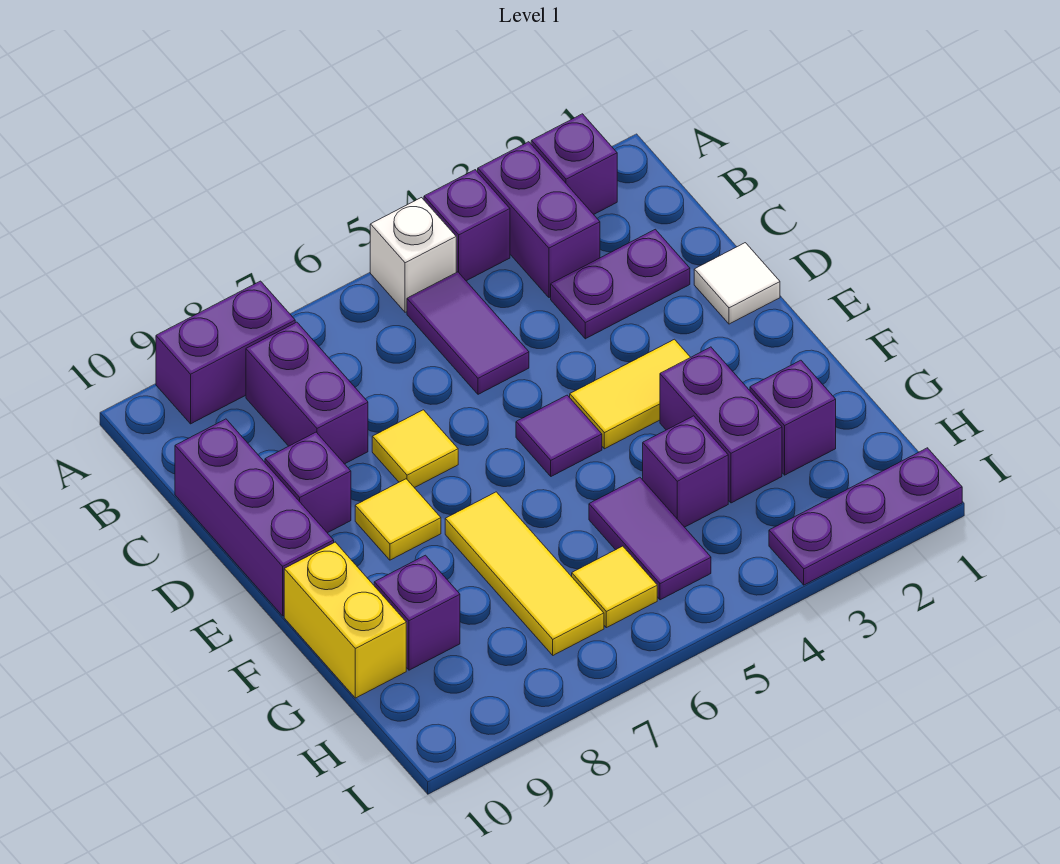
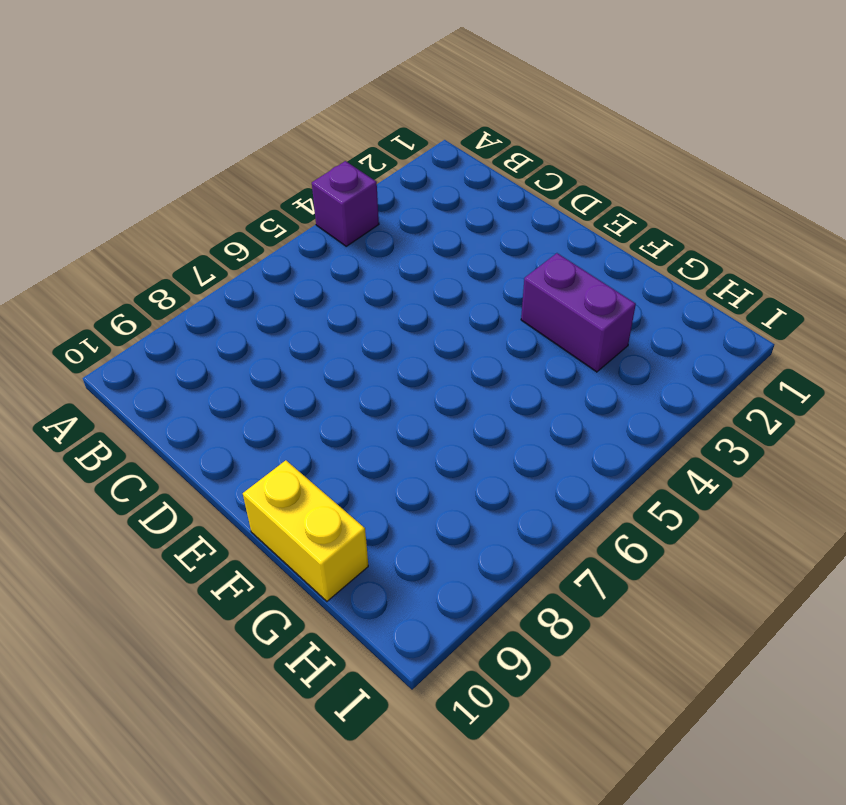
none -> purple 1x1 brick [531,114,617,214]
none -> purple 1x2 brick [478,142,600,298]
none -> white 1x1 brick [370,198,456,312]

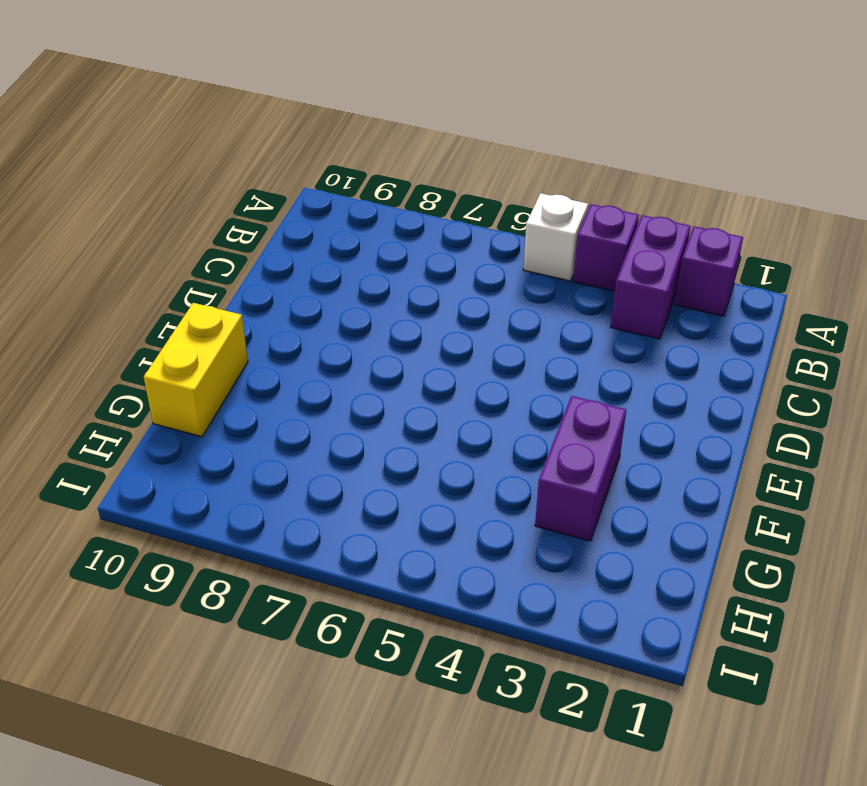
none -> purple 1x2 brick [156,281,295,424]
none -> purple 1x2 tile [407,272,529,394]
none -> purple 1x2 brick [246,322,368,464]

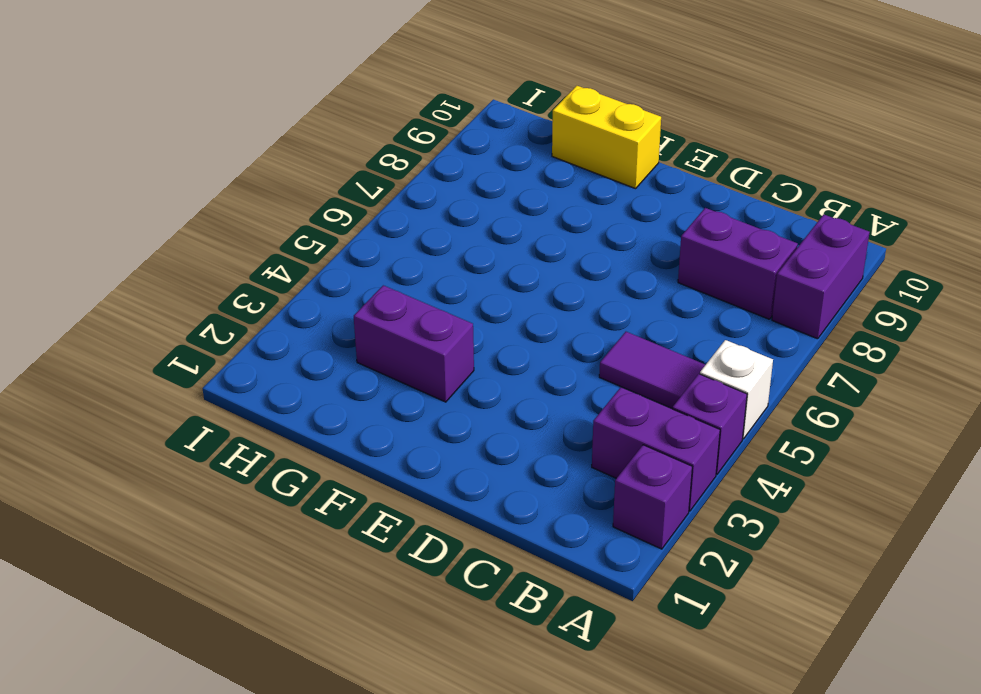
none -> purple 1x2 plate [551,229,690,339]
none -> purple 1x3 brick [175,419,334,616]
none -> white 1x1 tile [694,243,780,324]

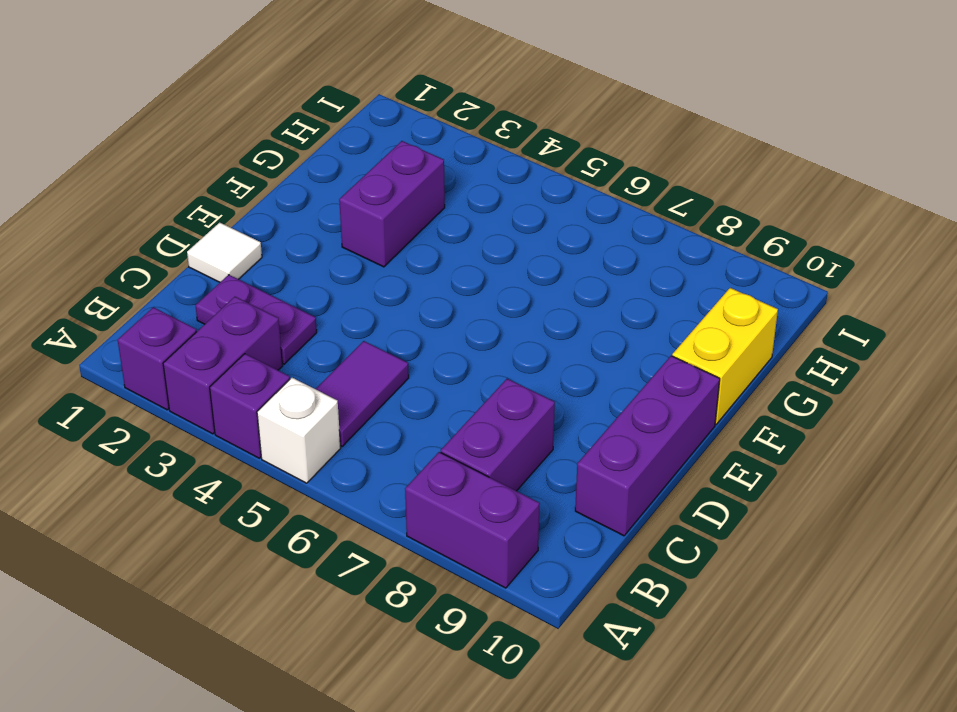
none -> yellow 1x1 tile [372,410,458,488]
none -> purple 1x1 brick [265,432,351,533]
none -> yellow 1x2 tile [570,339,690,449]

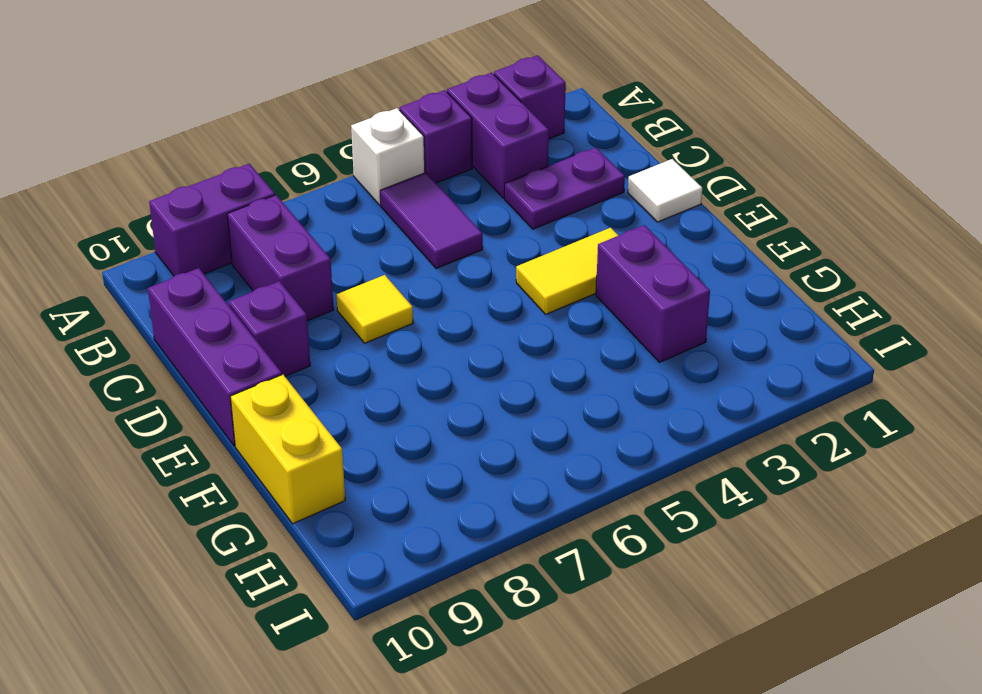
none -> purple 1x1 tile [516,395,602,476]
none -> yellow 1x1 tile [355,479,441,560]
none -> yellow 1x3 tile [445,492,604,655]

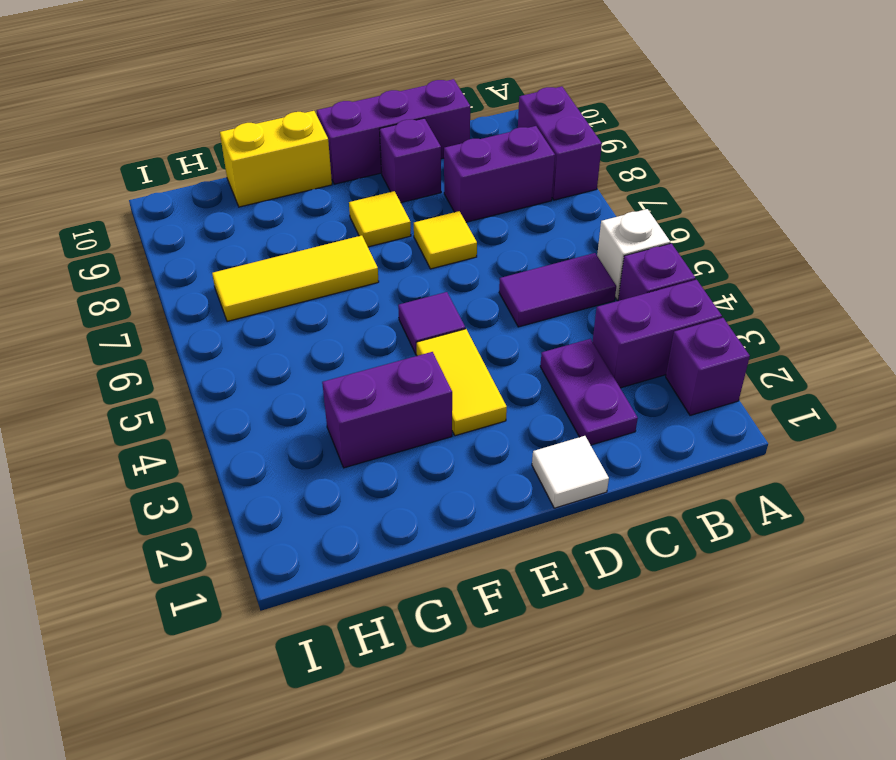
none -> purple 1x1 brick [750,360,836,475]
none -> purple 1x1 brick [643,416,728,527]
none -> purple 1x2 tile [589,477,711,600]

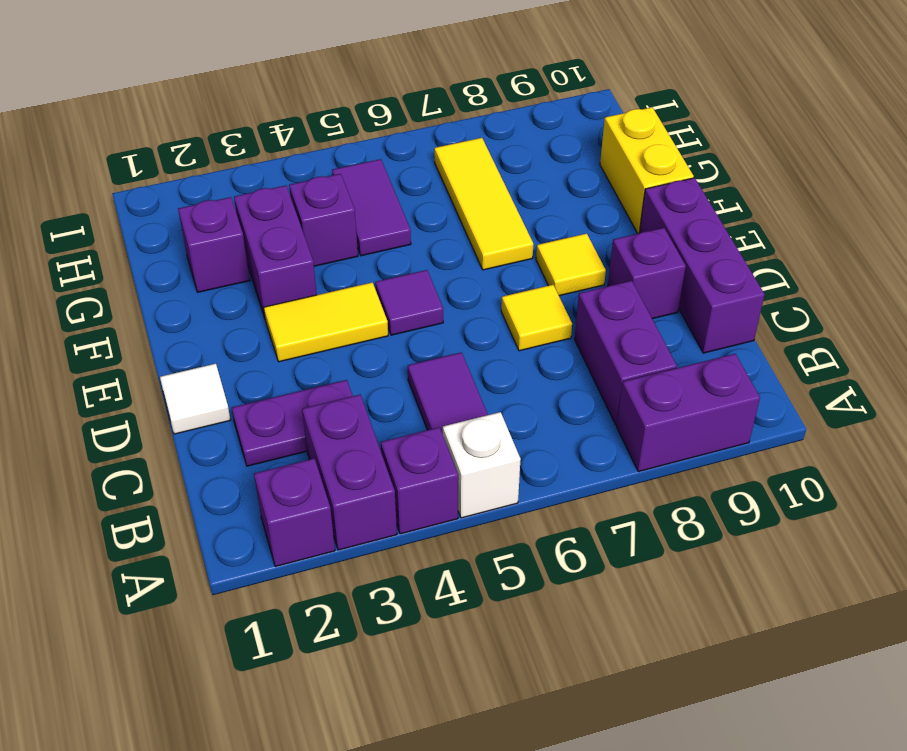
none -> purple 1x1 brick [374,555,460,670]
none -> yellow 1x1 tile [572,546,657,628]
none -> purple 1x3 plate [769,448,962,585]

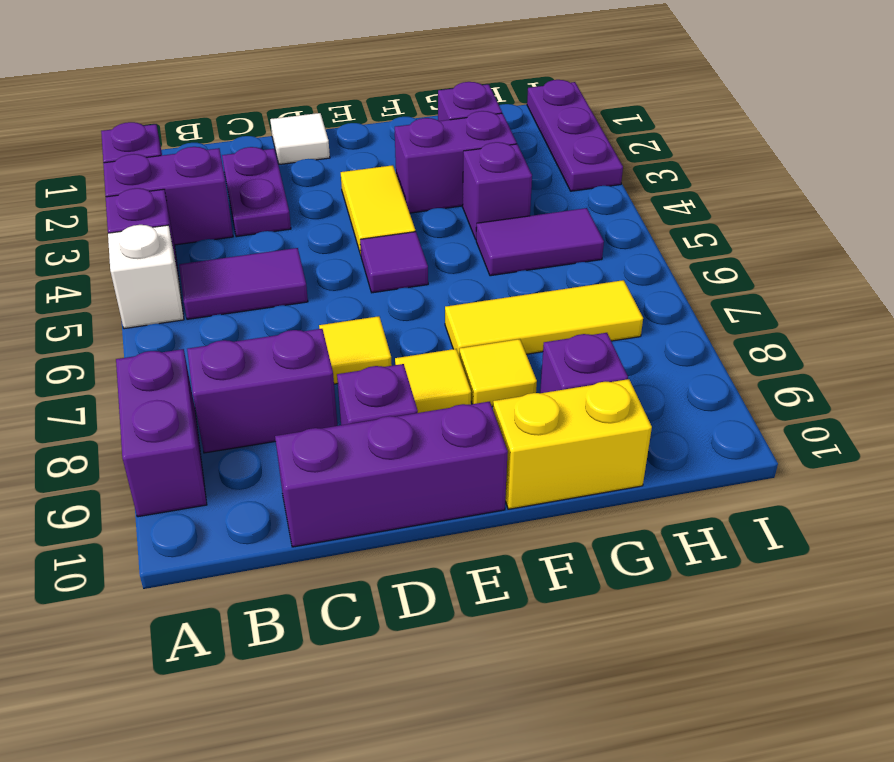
yellow 1x1 tile [459,339,537,407] -> yellow 1x1 tile moved to [572,546,657,628]

